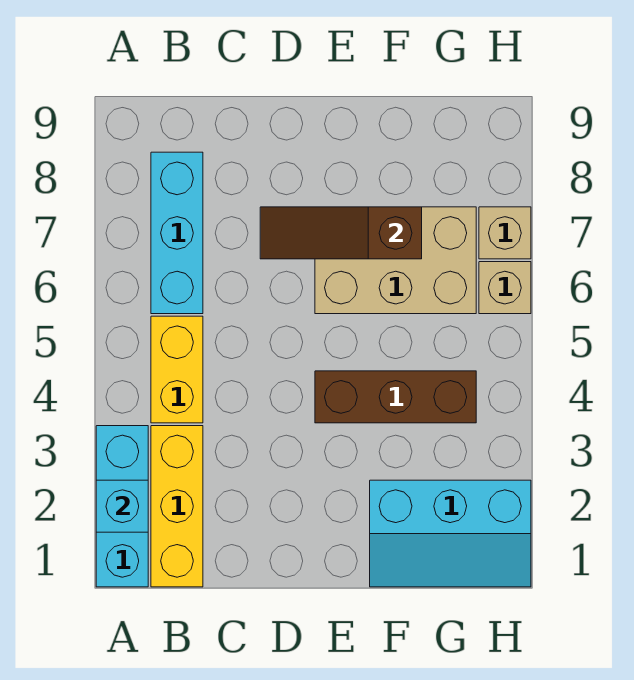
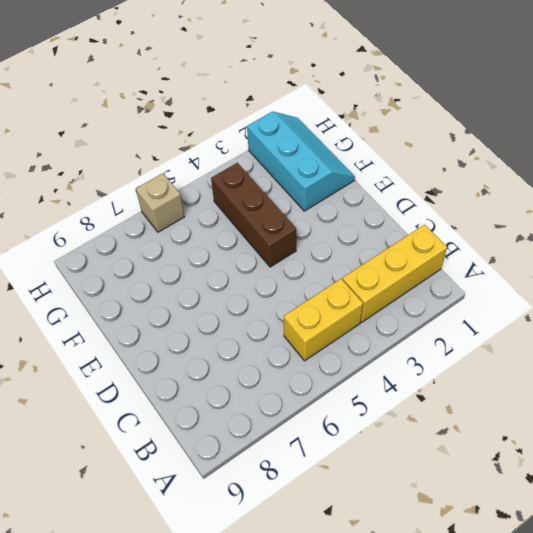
none -> cyan 1x3 brick [96,426,148,587]
none -> cyan 1x3 brick [151,152,203,314]

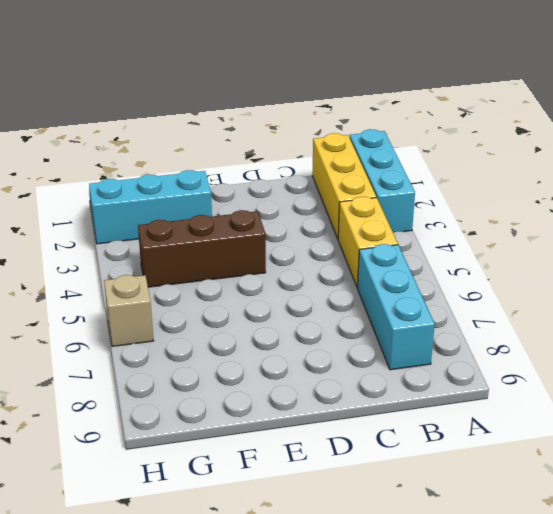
none -> tan 2x3 brick [315,207,476,314]
none -> tan 1x1 brick [479,207,531,259]

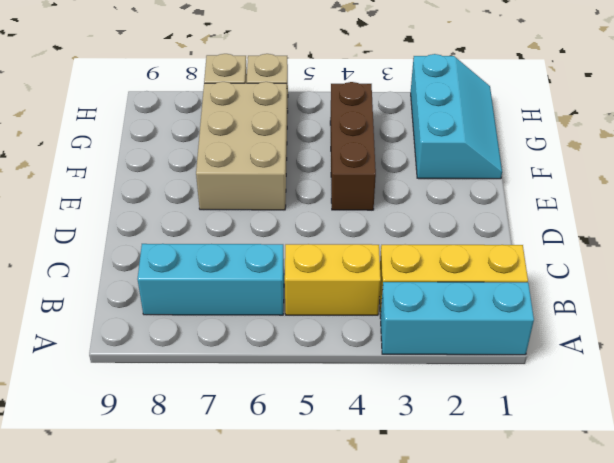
none -> cyan 1x1 brick [96,480,148,532]
none -> brown 1x3 slope [260,207,422,259]

